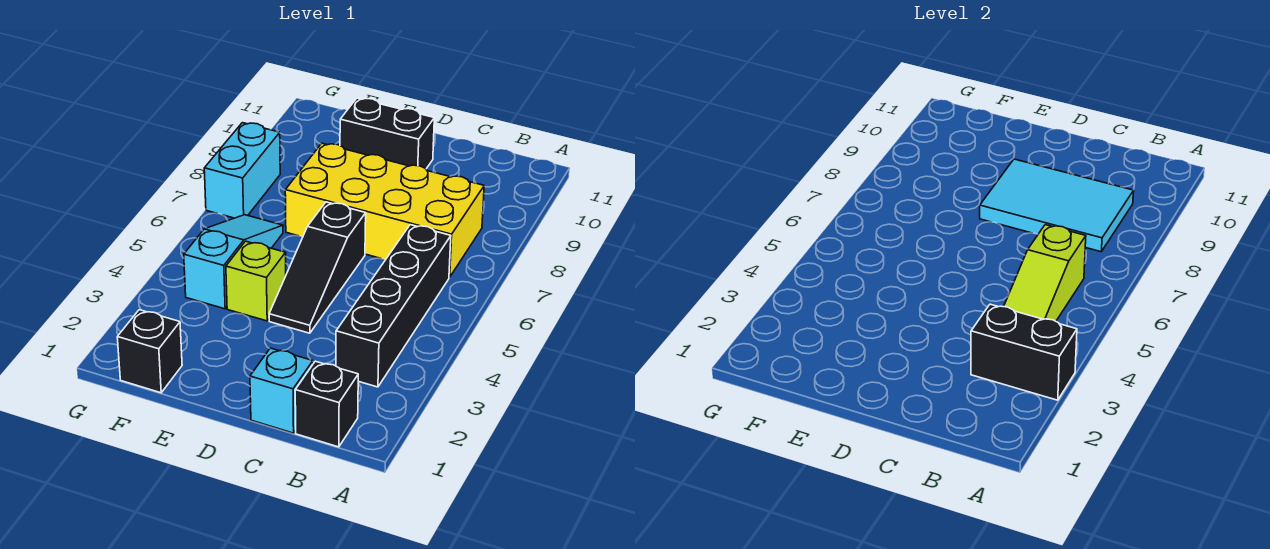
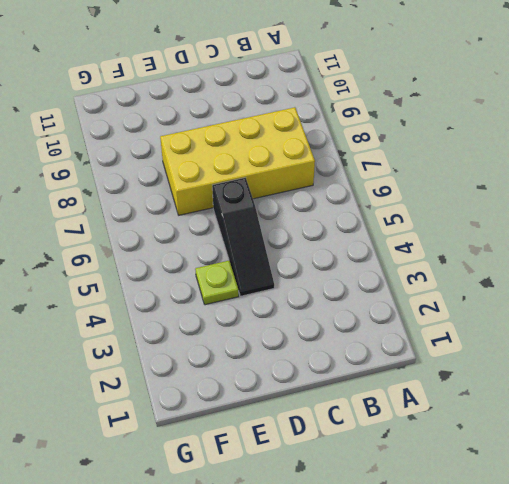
lime 1x1 plate [195,261,239,305] -> lime 1x1 brick [226,241,286,321]
none -> black 1x1 brick [295,361,358,447]
none -> black 1x4 brick [336,225,451,387]
none -> cyan 1x1 brick [250,348,313,433]

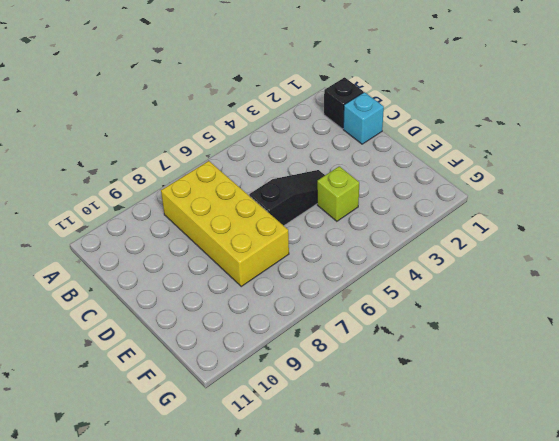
none -> black 1x4 brick [336,225,451,387]
none -> black 1x2 brick [340,98,434,169]
none -> black 1x1 brick [117,310,182,393]

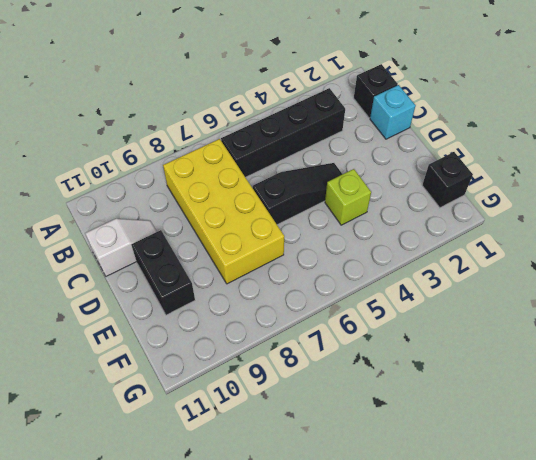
white 1x2 slope [85,219,157,276] -> none
none -> cyan 1x3 slope [184,215,283,309]
none -> cyan 1x2 brick [204,123,280,218]
none -> black 1x2 brick [971,304,1077,400]

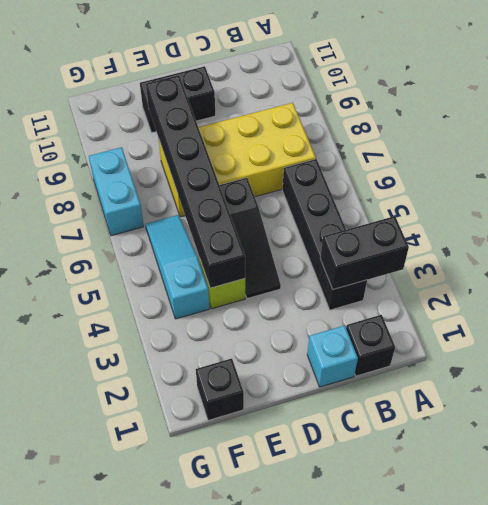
black 1x6 brick [146,75,245,288] -> none
none -> lime 1x3 slope [1004,225,1086,321]
none -> cyan 2x3 tile [980,159,1134,252]

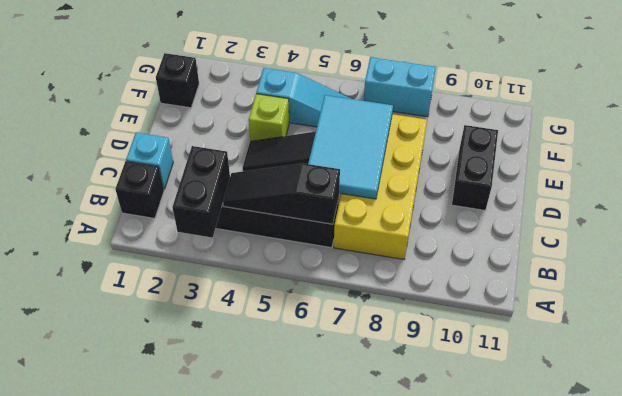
black 1x3 slope [223,163,340,224] -> lime 1x3 slope [1004,225,1086,321]
cyan 2x3 tile [308,95,393,199] -> cyan 2x3 tile moved to [980,159,1134,252]

